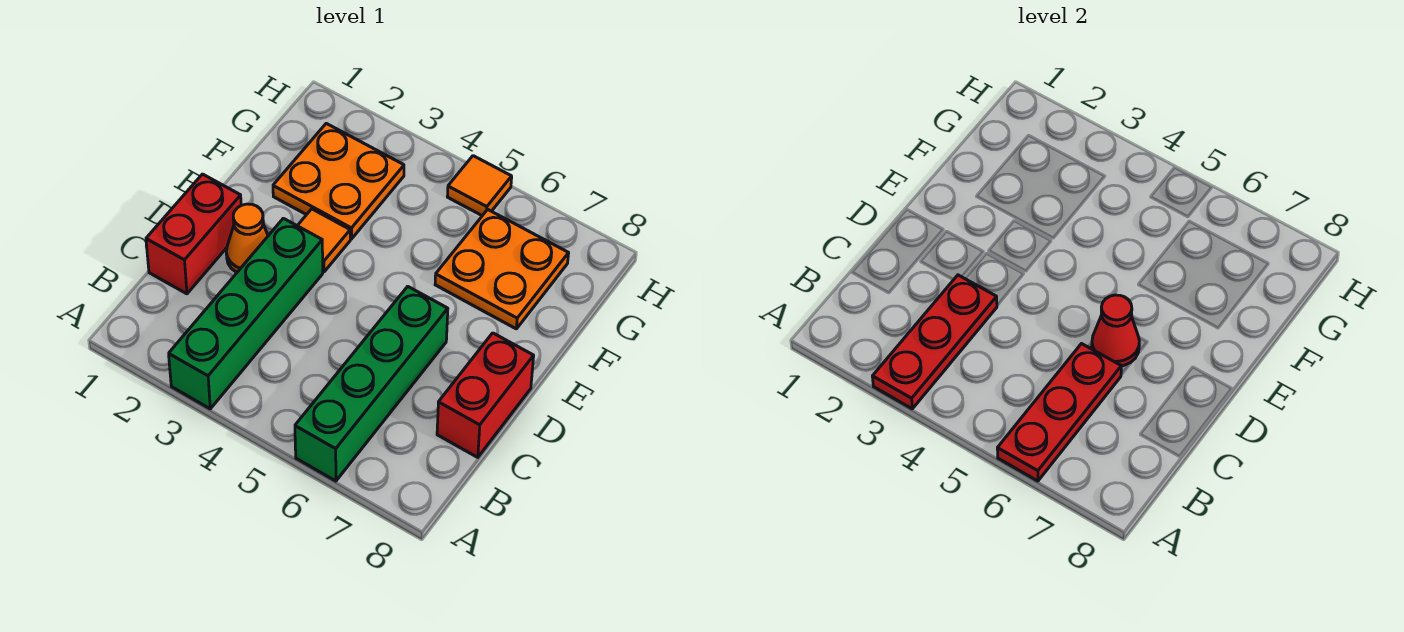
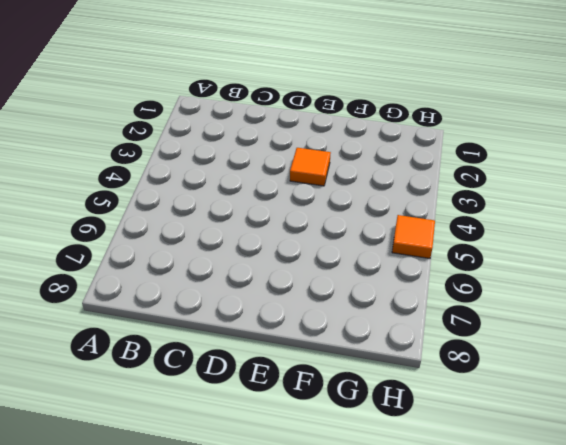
none -> green 1x4 brick [169,218,323,409]
none -> green 1x4 brick [295,286,448,481]
none -> red 1x2 brick [146,174,241,294]

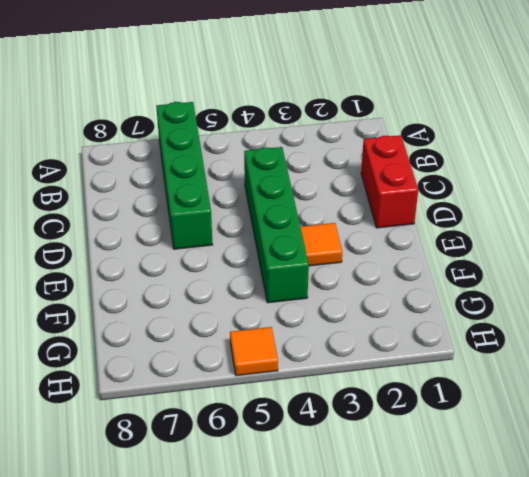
green 1x4 brick [244,147,309,303] -> green 1x4 brick moved to [169,218,323,409]
none -> red 1x2 brick [437,333,534,457]
none -> orange 1x1 cone [226,204,268,272]
none -> orange 2x2 plate [273,123,404,239]

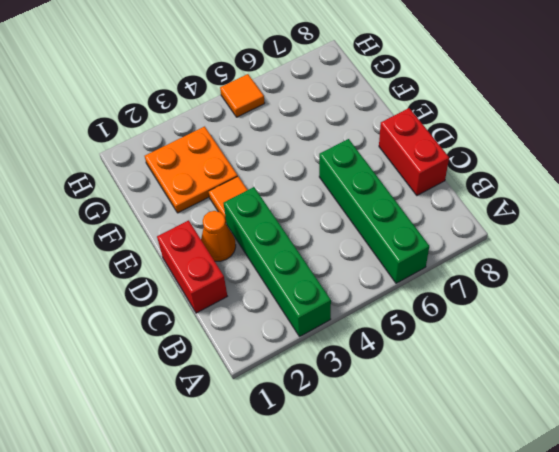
none -> orange 2x2 plate [435,210,569,329]
none -> red 1x3 plate [872,275,997,409]
none -> red 1x3 plate [997,344,1121,481]

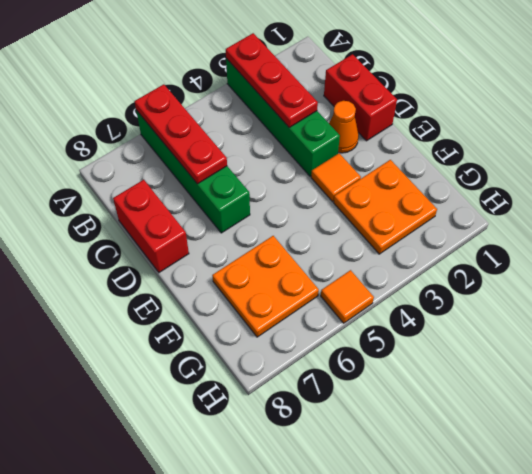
none -> red 1x1 cone [1092,295,1139,366]

